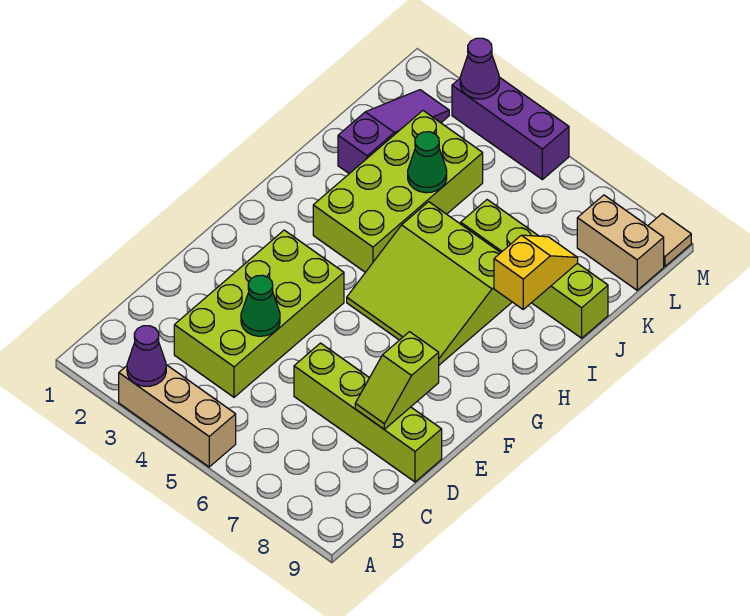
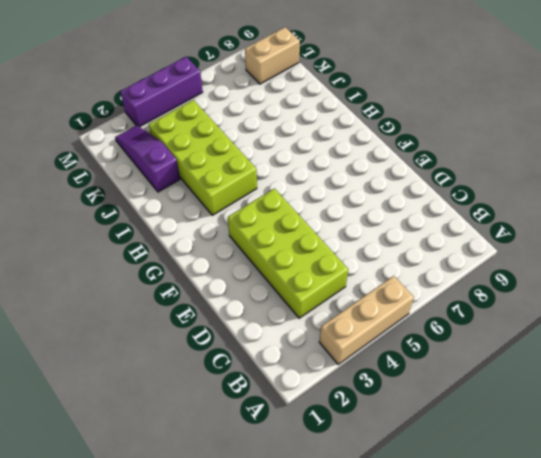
none -> lime 1x4 brick [294,343,442,482]
none -> lime 3x3 slope [347,202,512,365]
none -> lime 1x4 brick [461,200,608,338]

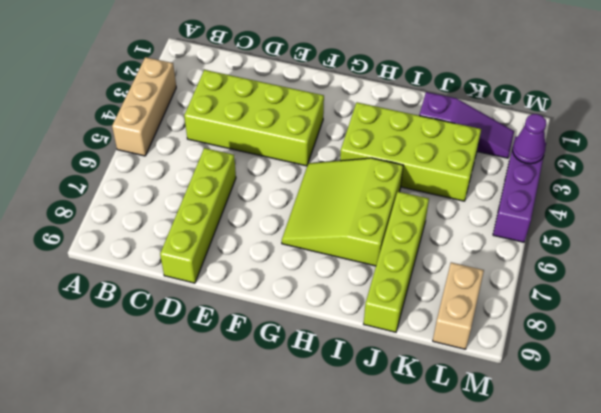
none -> tan 1x1 tile [648,213,691,266]
none -> purple 1x1 cone [127,326,166,386]
none -> green 1x1 cone [241,275,280,336]

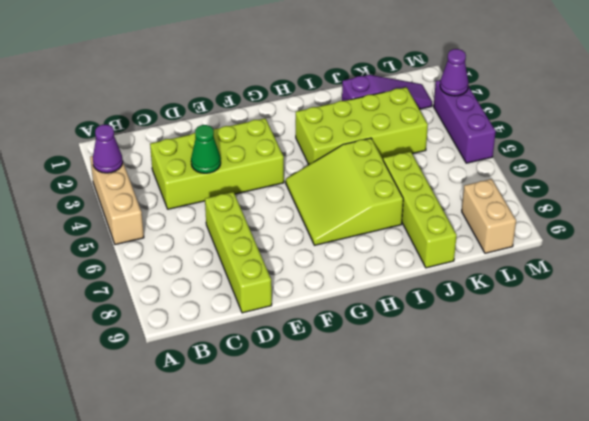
none -> tan 1x1 tile [648,213,691,266]
none -> lime 1x2 slope [355,332,439,429]
none -> yellow 1x2 slope [494,235,578,309]

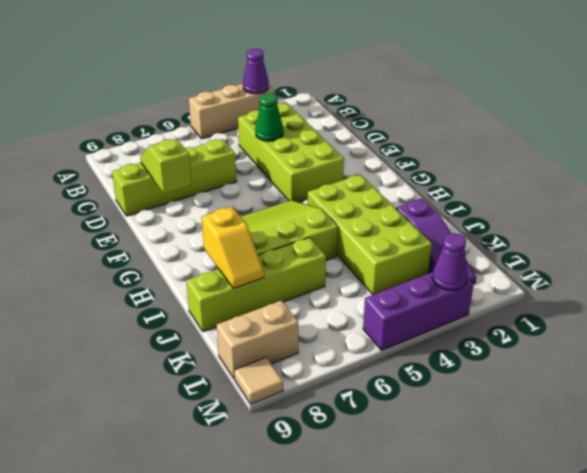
none -> green 1x1 cone [408,132,447,193]

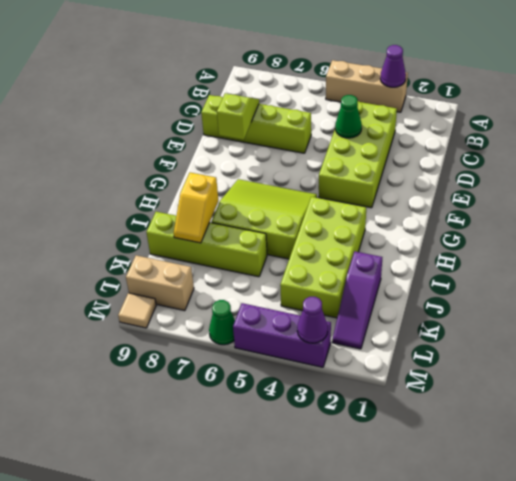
green 1x1 cone [209,300,235,345] -> green 1x1 cone moved to [408,132,447,193]

